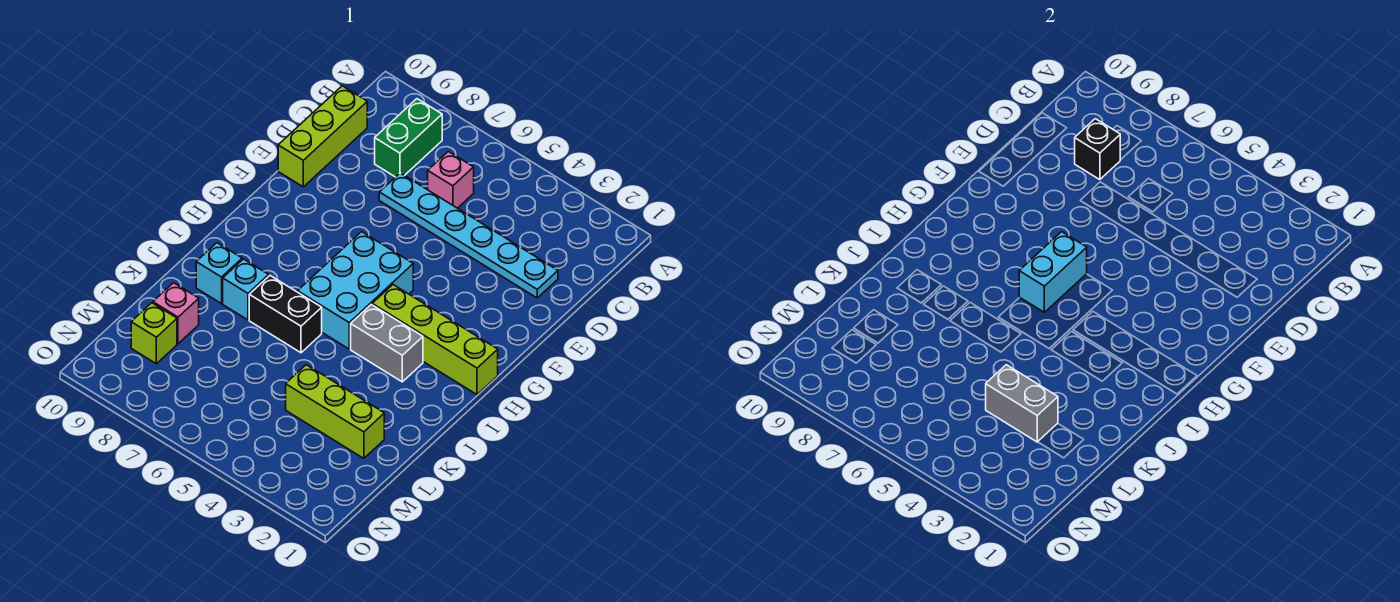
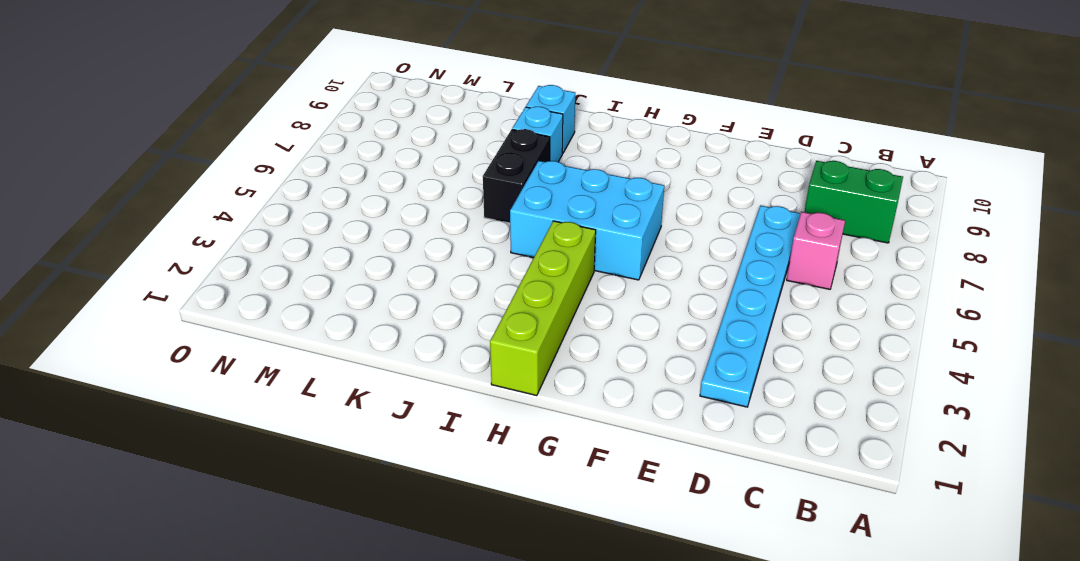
none -> lime 1x3 brick [278,86,367,187]
none -> grey 1x2 brick [351,305,423,382]
none -> lime 1x3 brick [286,365,384,458]

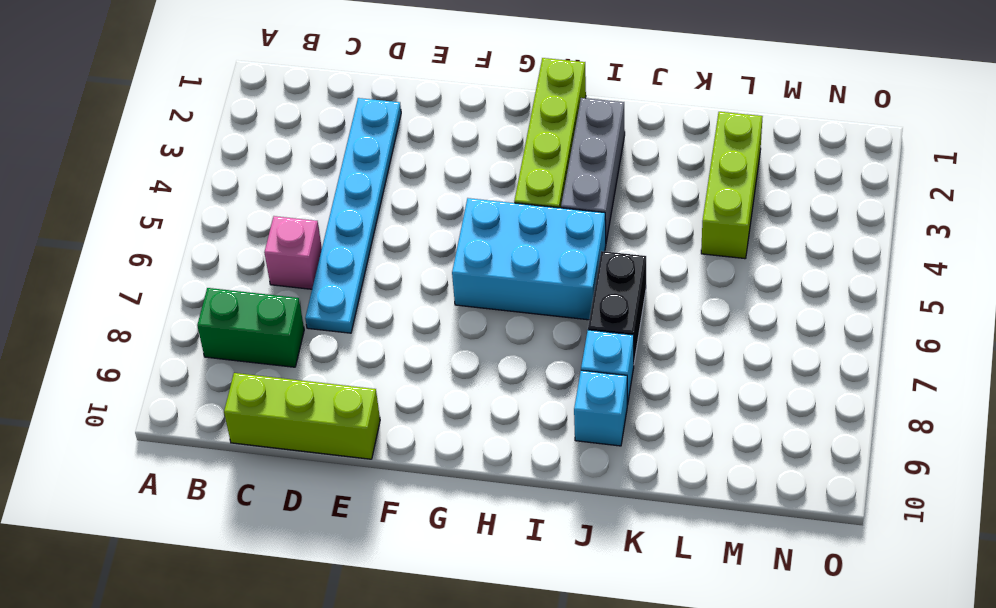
grey 1x3 brick [561,98,625,242] -> grey 1x2 brick [351,305,423,382]
none -> pink 1x1 brick [153,283,199,344]
none -> lime 1x1 brick [131,303,177,364]
none -> black 1x1 brick [1075,119,1120,180]

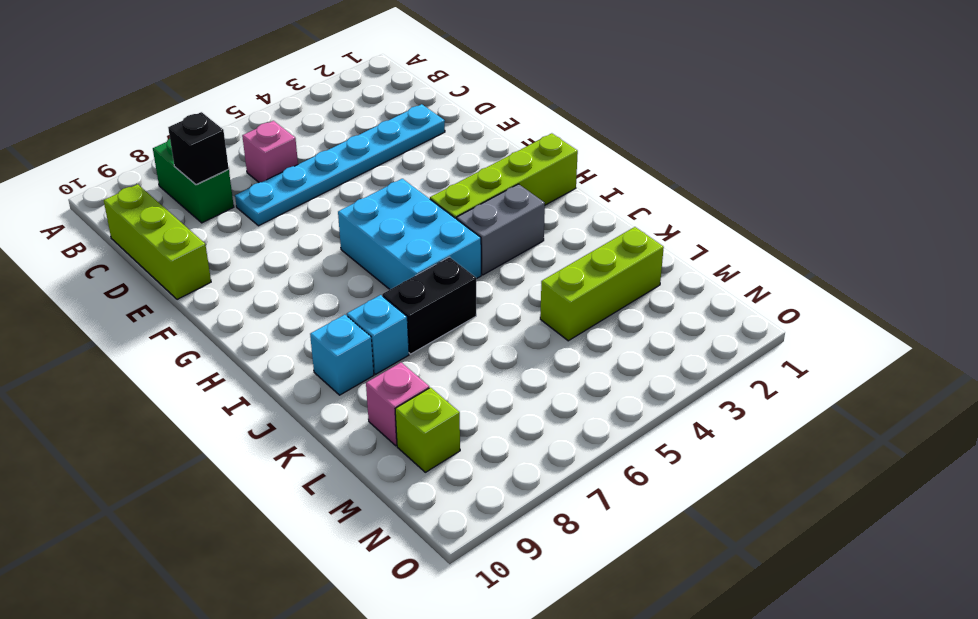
none -> cyan 1x2 brick [1019,232,1087,312]
none -> grey 1x2 brick [986,365,1058,442]

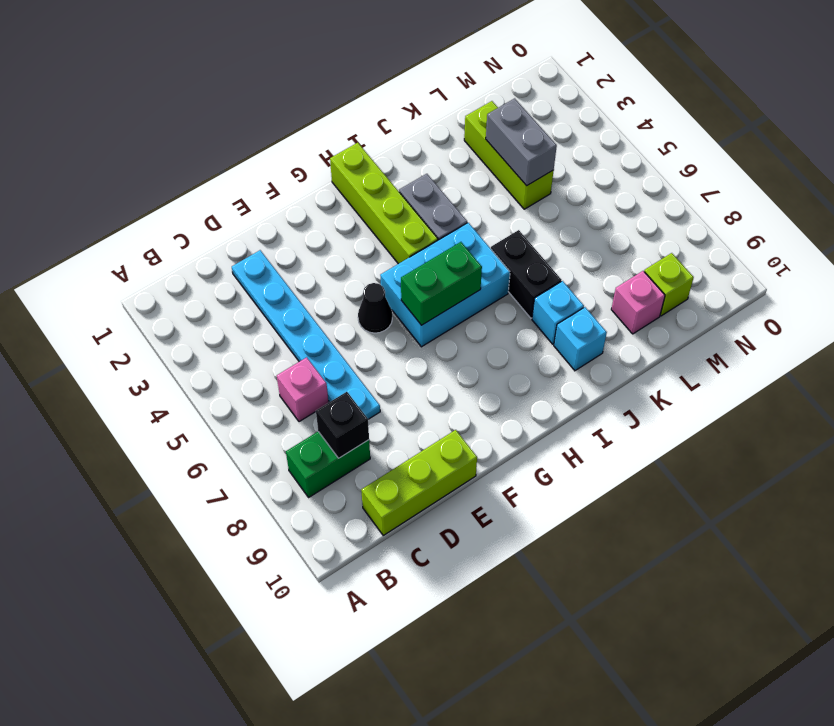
black 1x1 cone [358,283,392,333] -> none
green 1x2 brick [401,242,482,325] -> cyan 1x2 brick [1019,232,1087,312]

